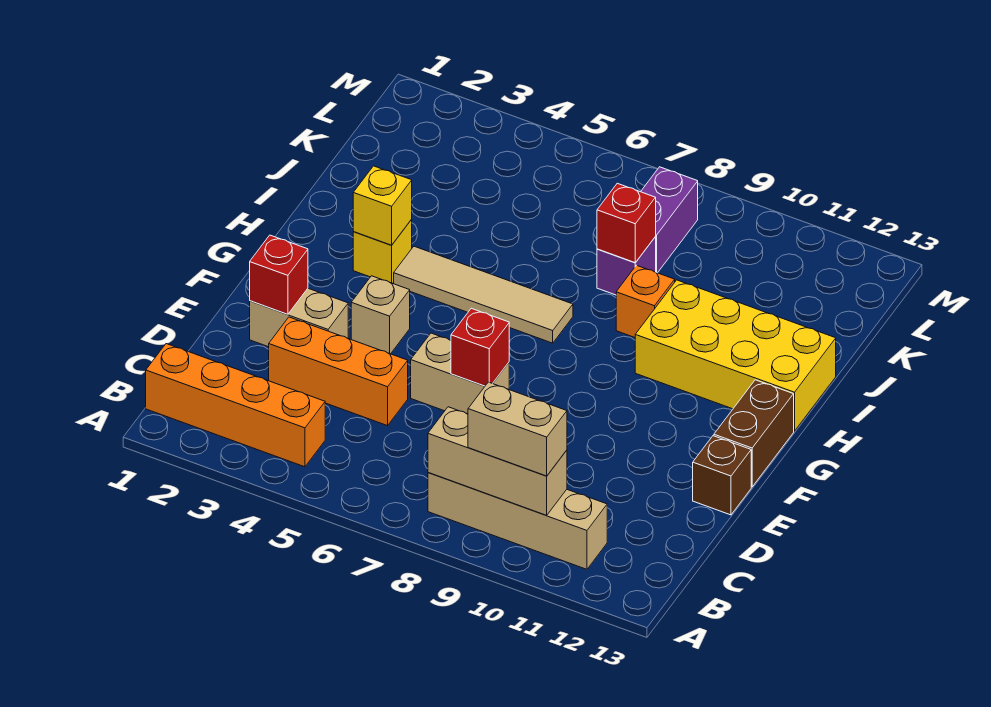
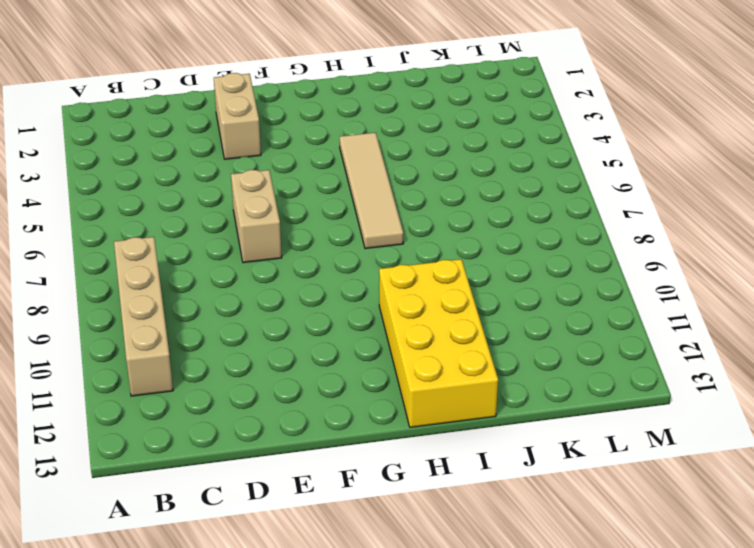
none -> orange 1x4 brick [146,344,325,467]
none -> orange 1x3 brick [269,317,408,426]
none -> brown 1x1 brick [693,436,751,515]

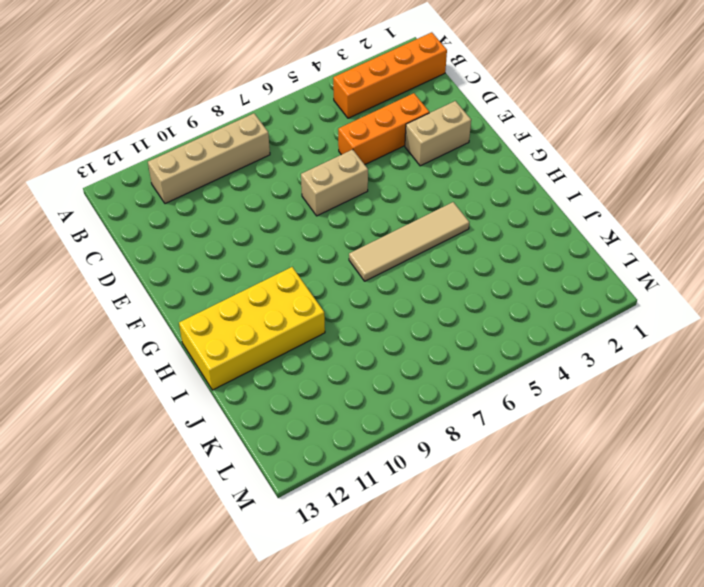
none -> brown 1x1 brick [693,436,751,515]
none -> tan 1x1 brick [351,276,410,354]
none -> brown 1x2 brick [714,380,794,487]

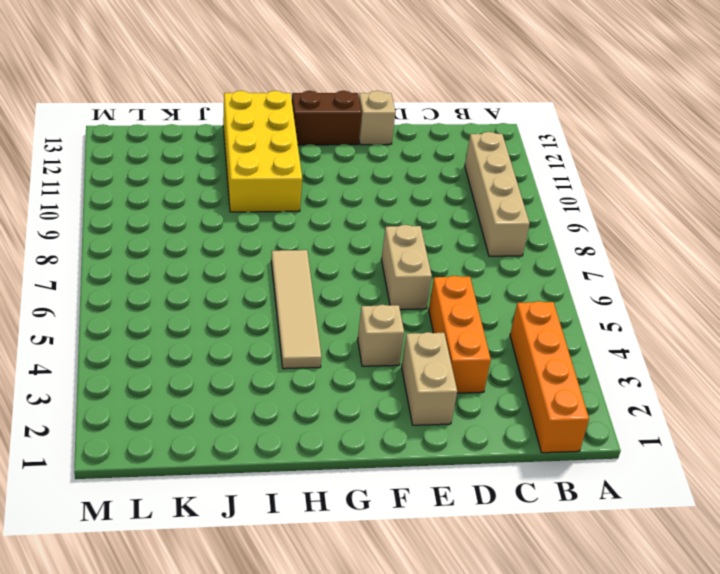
tan 1x1 brick [359,91,395,145] -> brown 1x1 brick [693,436,751,515]
none -> yellow 1x1 brick [353,219,412,283]
none -> orange 1x1 brick [616,265,675,337]
none -> purple 1x1 brick [597,237,656,295]

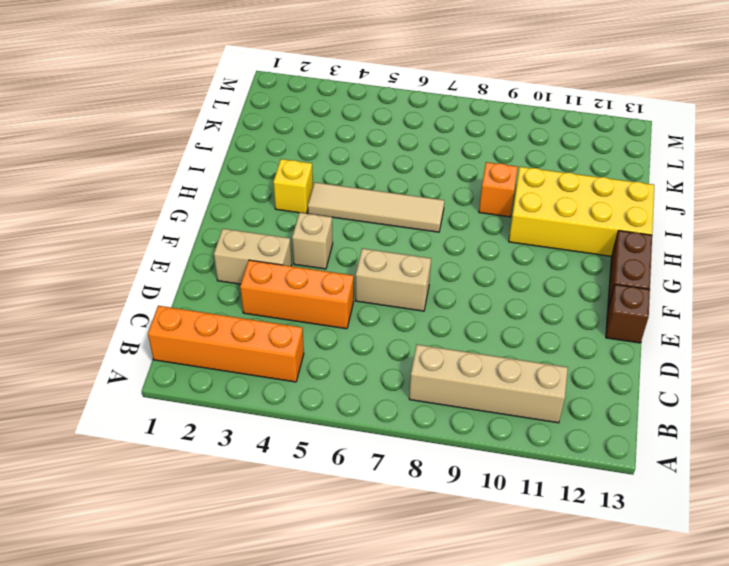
none -> purple 1x1 brick [597,237,656,295]
none -> purple 1x2 brick [641,167,698,273]
none -> tan 1x3 brick [428,407,567,515]

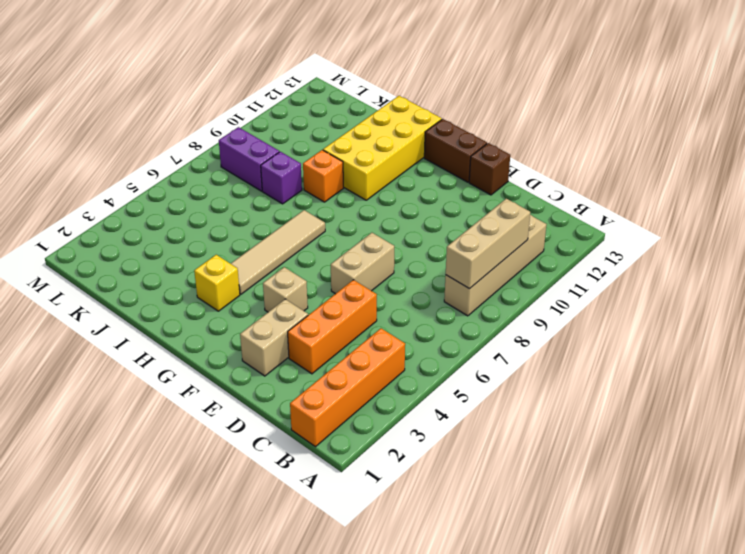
none -> red 1x1 brick [250,235,308,314]
none -> red 1x1 brick [451,308,509,386]
none -> yellow 1x1 brick [353,166,412,245]

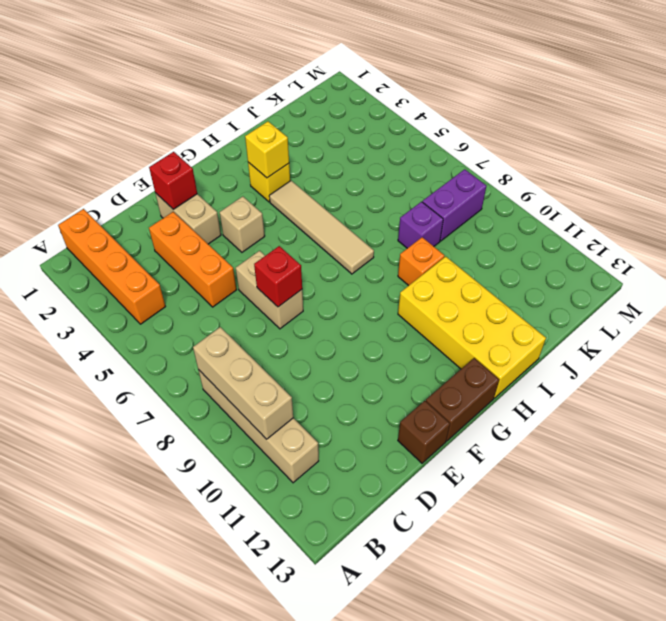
none -> red 1x1 brick [597,183,656,263]
none -> tan 1x2 brick [468,382,567,476]

